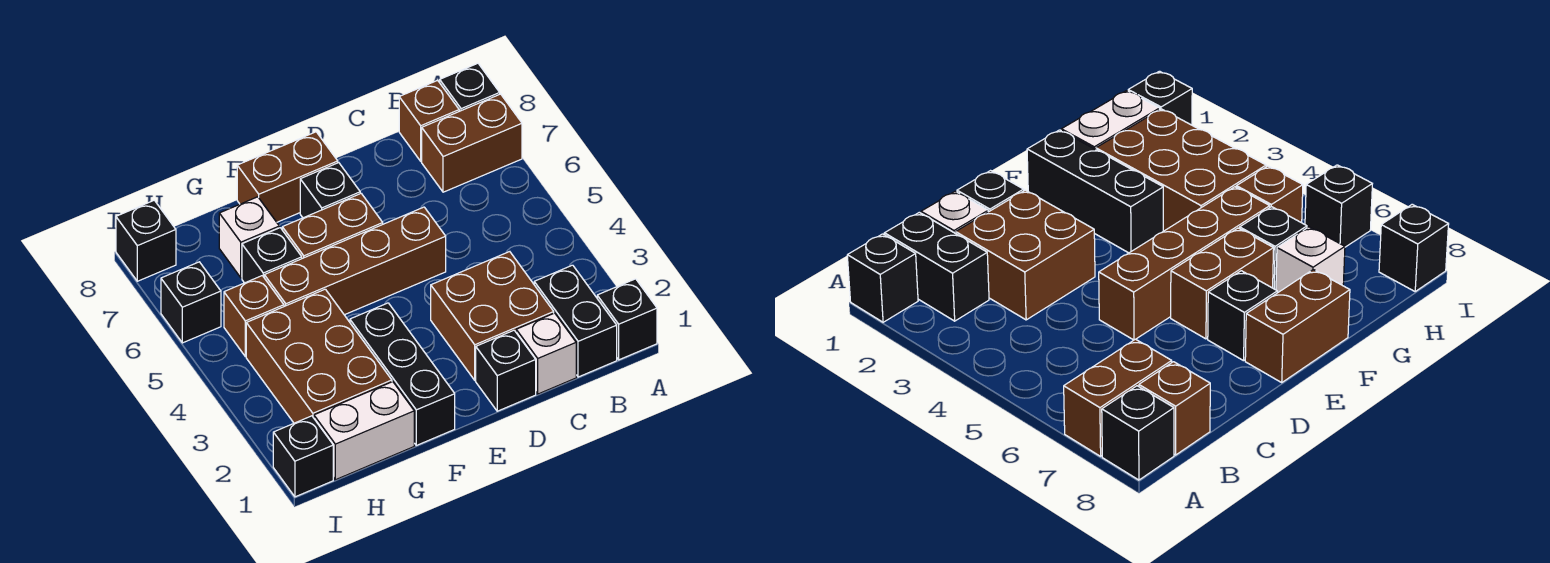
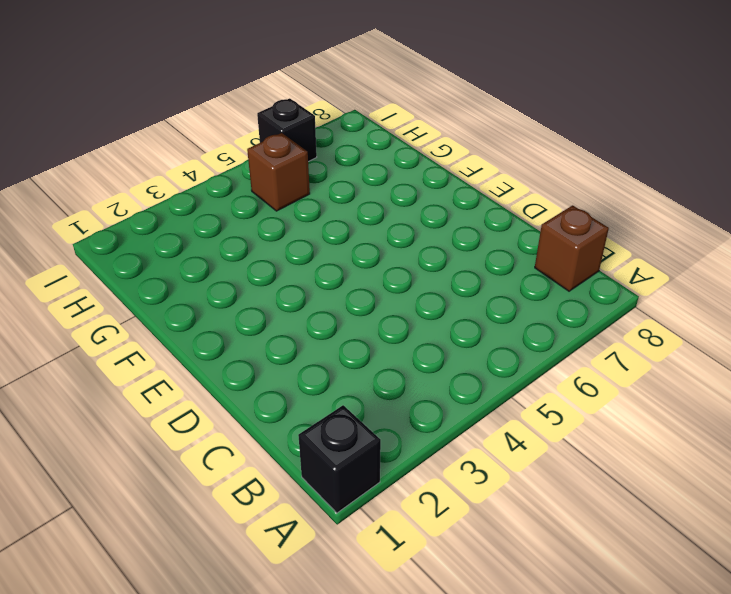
none -> brown 1x2 brick [422,94,522,192]
none -> black 1x1 brick [440,63,500,111]
none -> black 1x2 brick [534,265,617,377]

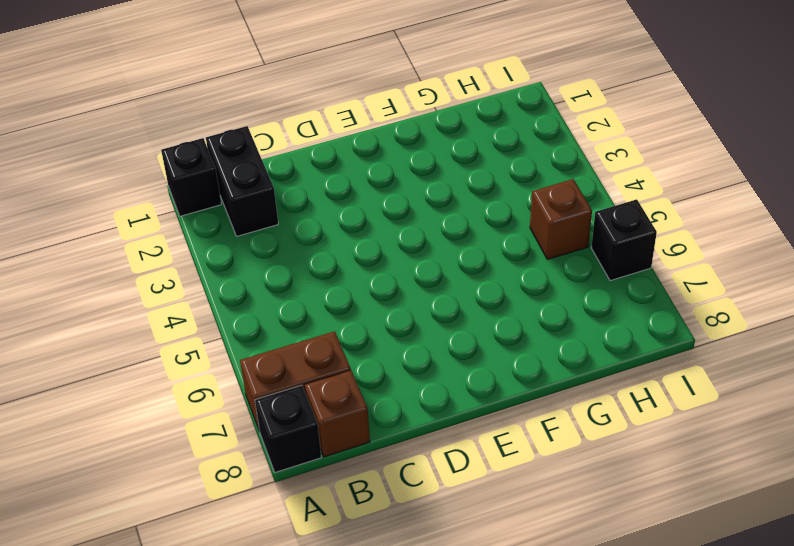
none -> white 1x1 brick [516,313,576,394]
none -> brown 2x2 brick [431,252,554,380]
none -> black 1x1 brick [476,330,536,411]

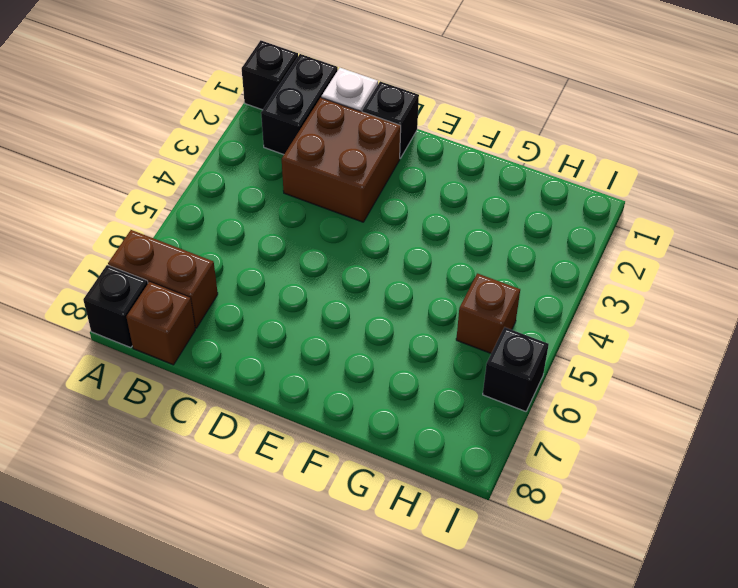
none -> brown 1x4 brick [264,207,446,315]
none -> brown 1x2 brick [282,193,383,258]
none -> black 1x1 brick [300,163,360,218]

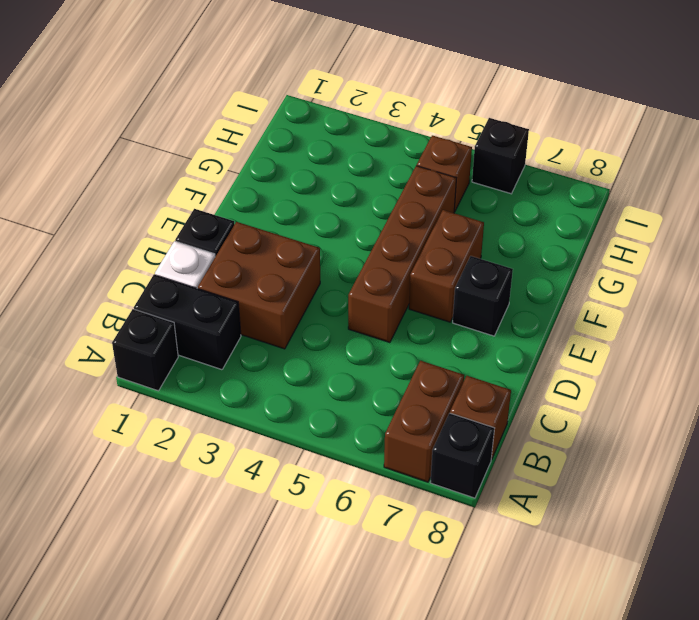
none -> brown 1x2 brick [237,132,338,222]
none -> black 1x3 brick [350,303,455,445]
none -> white 1x2 brick [314,382,414,480]

